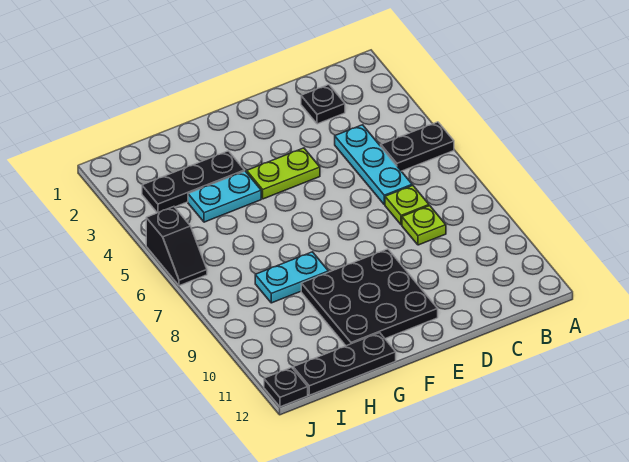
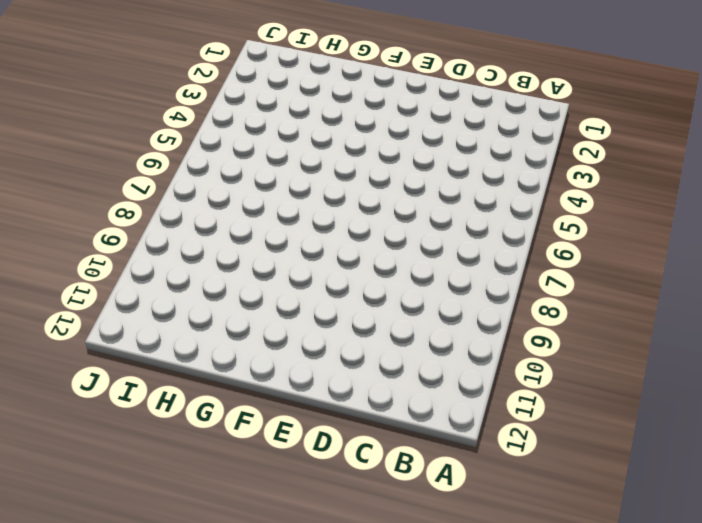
none -> black 1x2 plate [381,122,454,171]
none -> black 1x1 plate [301,85,345,124]
none -> cyan 1x3 plate [335,125,412,205]

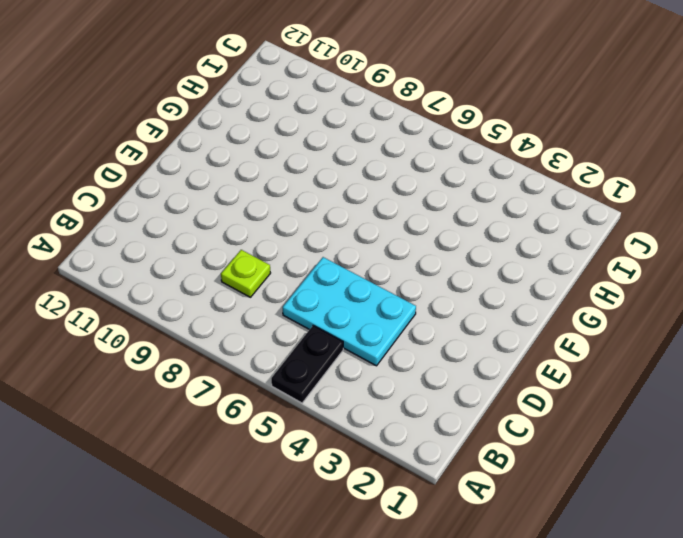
cyan 2x3 plate [283,257,416,366] -> cyan 1x3 plate [335,125,412,205]
none -> black 1x1 plate [301,85,345,124]
none -> lime 1x1 plate [385,185,429,225]
none -> lime 1x2 plate [247,148,320,199]

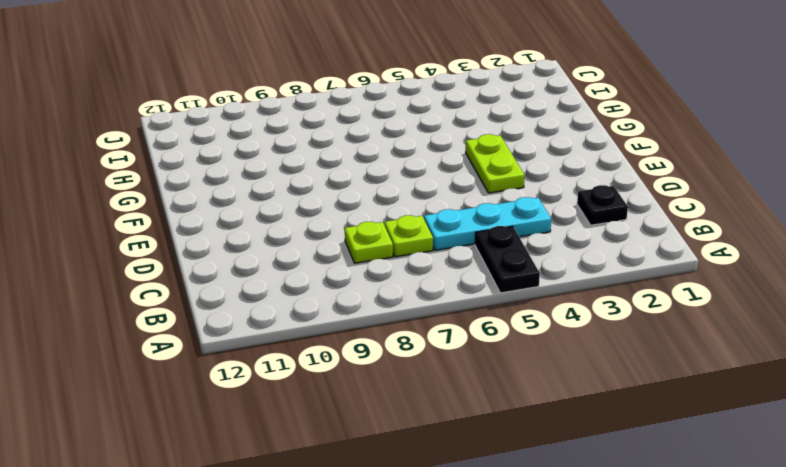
none -> black 3x3 plate [301,249,438,346]
none -> black 1x3 plate [142,151,244,213]
none -> cyan 1x2 plate [188,171,261,222]

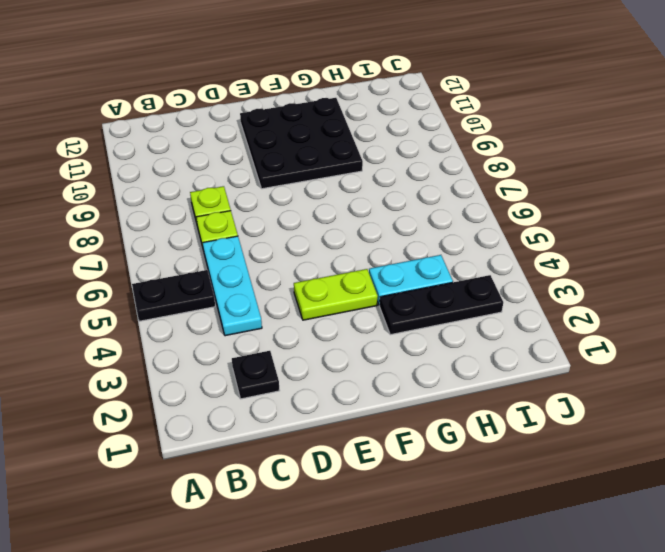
none -> cyan 1x2 plate [255,252,329,303]
none -> black 1x3 plate [293,333,396,395]
none -> black 1x2 slope [146,207,207,286]

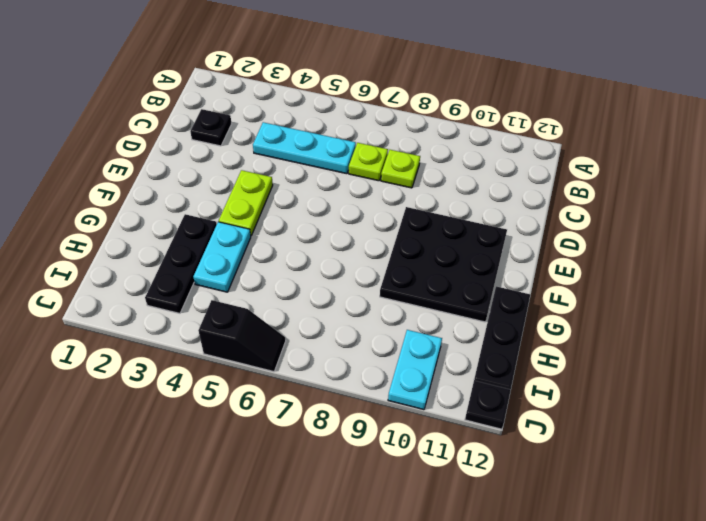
cyan 1x2 plate [388,330,442,410] -> cyan 1x2 plate moved to [255,252,329,303]
none -> black 1x2 plate [381,122,454,171]

